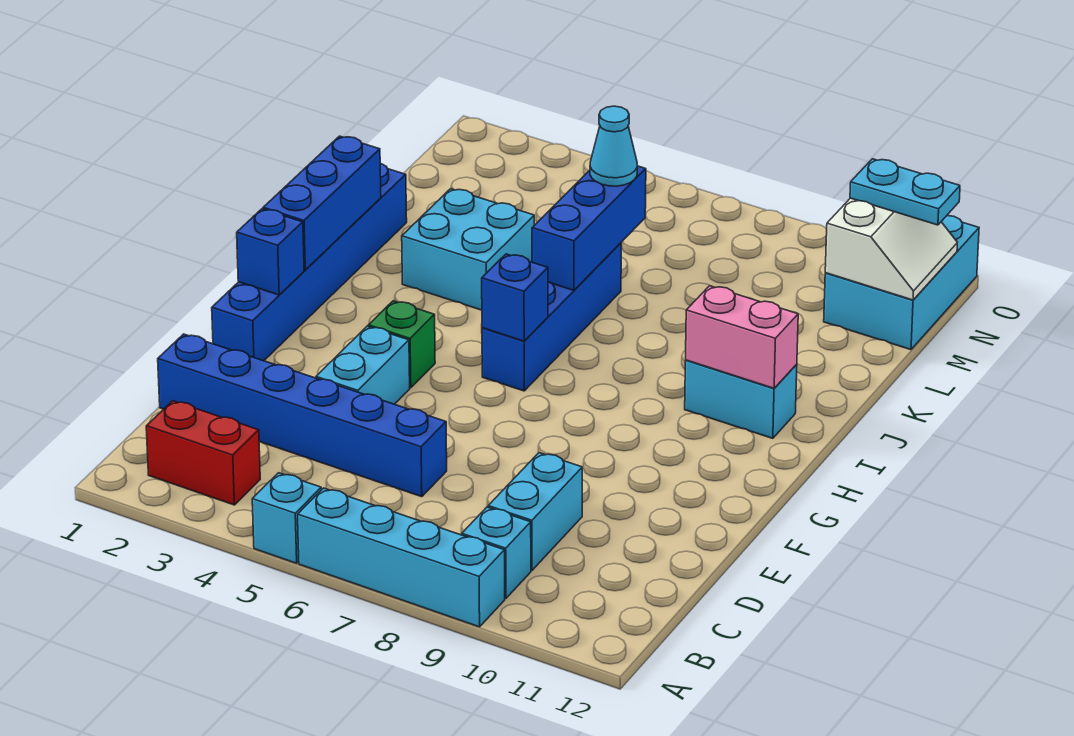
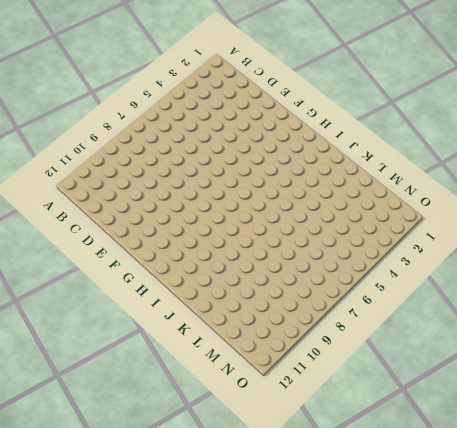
none -> cyan 1x1 brick [252,473,321,563]
none -> cyan 1x4 brick [298,488,505,627]
none -> red 1x2 brick [146,401,260,505]

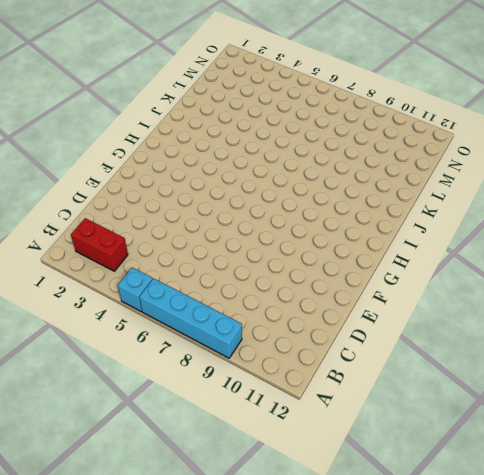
none -> cyan 1x1 brick [462,507,531,599]
none -> cyan 1x2 brick [488,453,582,570]
none -> blue 1x6 brick [158,334,447,497]

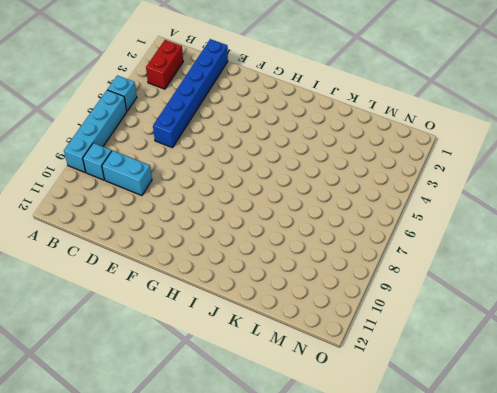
none -> cyan 1x2 brick [316,326,410,404]
none -> blue 1x6 brick [212,163,407,361]
none -> green 1x1 brick [368,301,435,388]

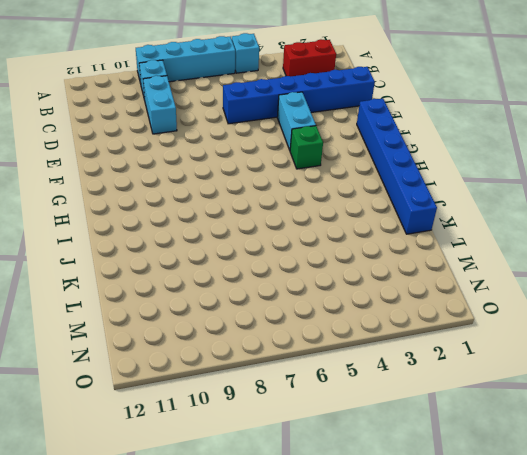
none -> blue 1x4 brick [482,243,621,391]
none -> cyan 1x2 brick [685,360,797,438]
none -> cyan 2x2 brick [402,189,534,310]

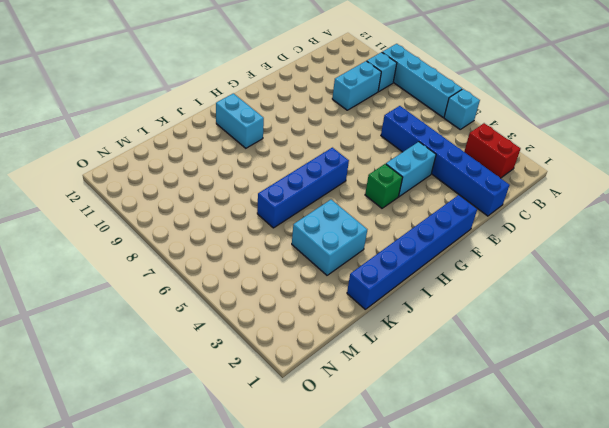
none -> cyan 2x3 brick [824,216,979,350]
none -> blue 1x1 brick [237,209,304,295]
none -> blue 1x3 brick [263,136,381,270]

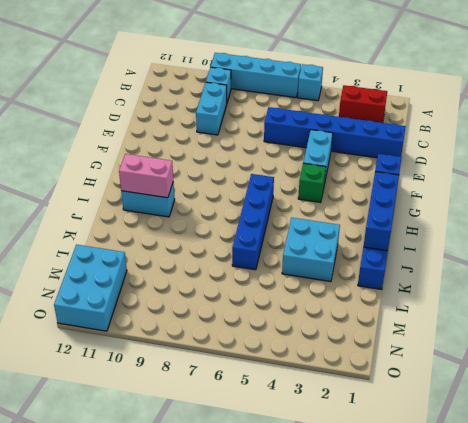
none -> blue 1x1 brick [482,254,548,341]
none -> blue 1x3 brick [532,166,646,290]
none -> white 2x2 slope [825,198,957,300]

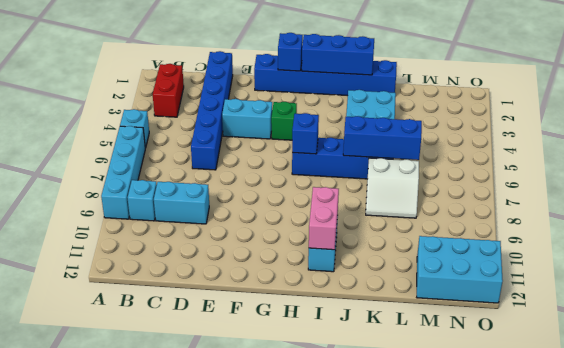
white 2x2 slope [366,158,419,218] -> white 2x2 slope moved to [825,198,957,300]
none -> cyan 1x1 cone [590,106,637,186]
none -> cyan 1x2 plate [850,159,960,225]

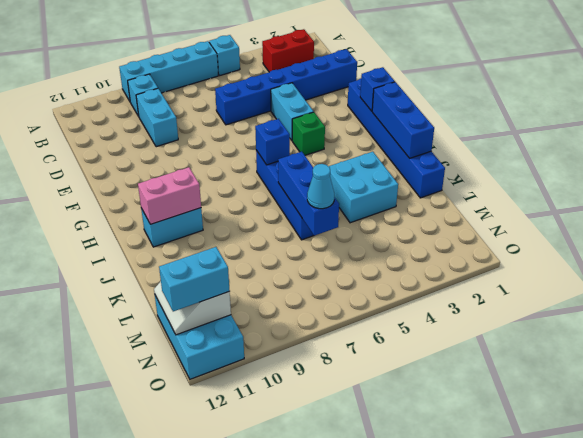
cyan 1x2 brick [159,247,230,311] -> cyan 1x2 plate [850,159,960,225]

